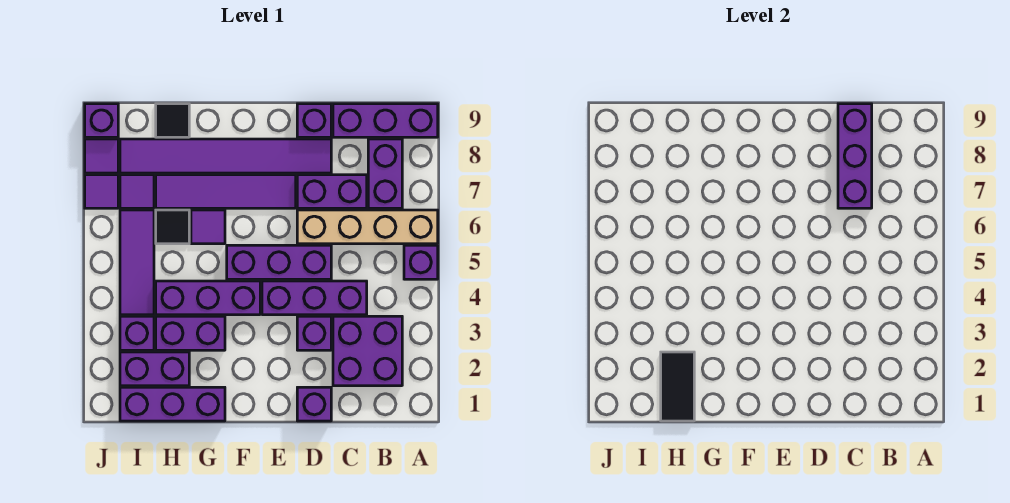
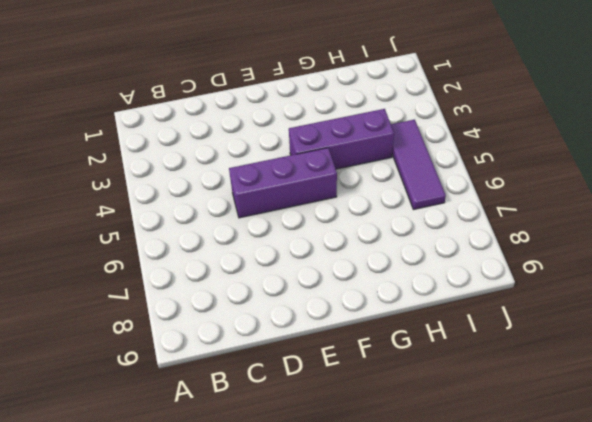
none -> purple 1x1 brick [404,245,438,279]
none -> tan 1x4 brick [297,210,438,244]
none -> purple 1x3 brick [333,104,438,137]

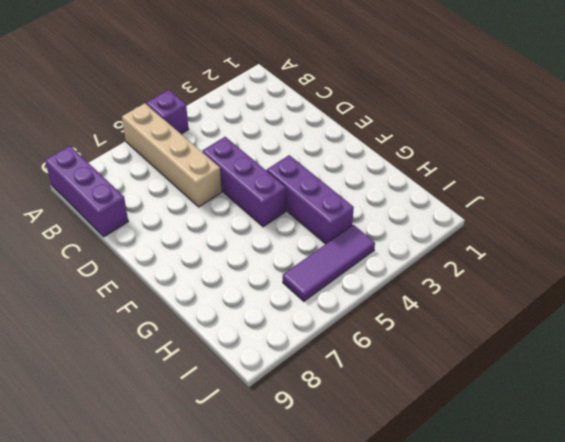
none -> purple 2x2 brick [333,316,402,386]
none -> purple 1x2 brick [368,139,402,208]
none -> purple 1x3 brick [262,281,367,315]

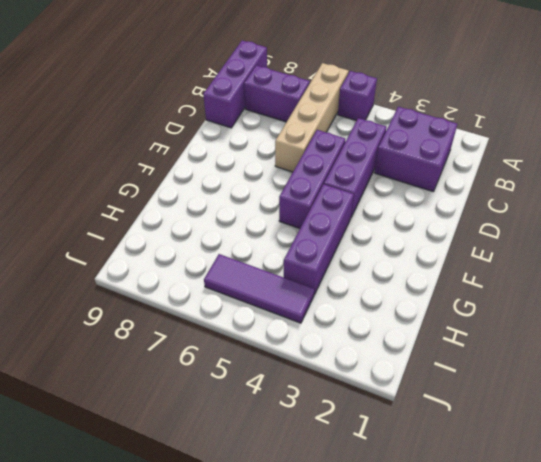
none -> purple 1x2 brick [297,175,367,208]
none -> purple 1x1 brick [297,387,331,421]
none -> purple 1x1 brick [297,316,331,350]

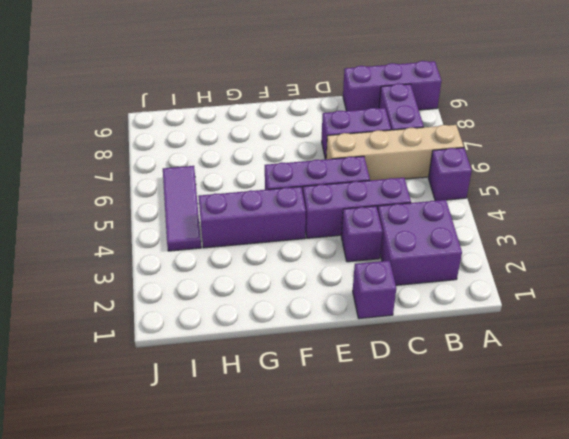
none -> purple 1x6 tile [120,139,331,173]
none -> purple 1x1 brick [297,104,331,137]
none -> purple 1x4 tile [156,175,296,208]

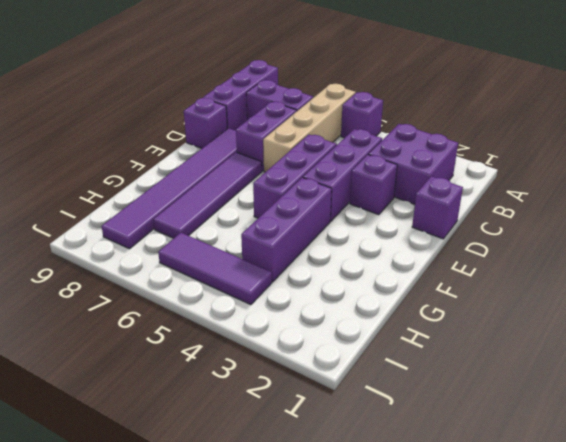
none -> purple 1x3 brick [120,387,225,421]
none -> purple 1x2 brick [156,316,225,350]
none -> purple 1x1 tile [191,210,225,244]

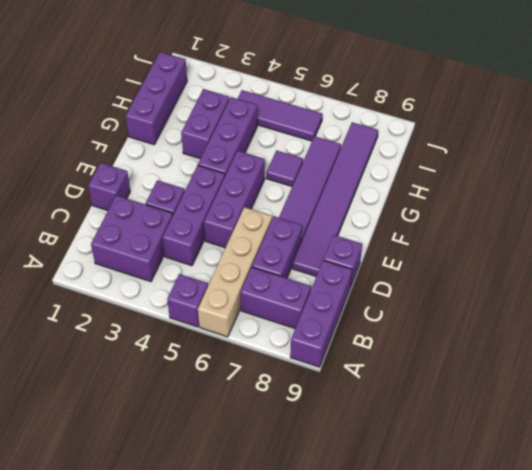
none -> purple 1x2 brick [120,352,189,386]
none -> black 1x1 tile [156,210,189,244]
none -> black 1x1 tile [156,104,189,137]

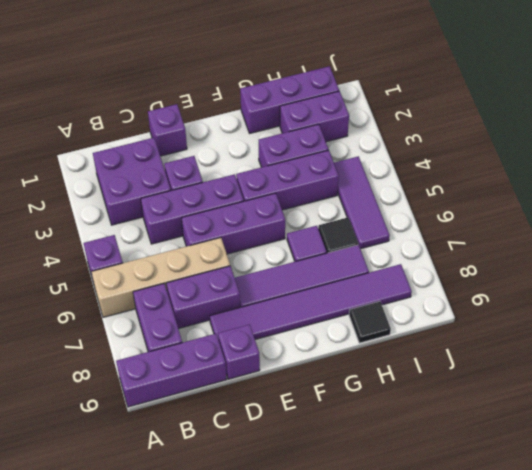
none -> purple 1x1 brick [120,316,154,350]
none -> purple 1x1 tile [120,175,154,208]
none -> purple 1x1 tile [85,175,118,208]

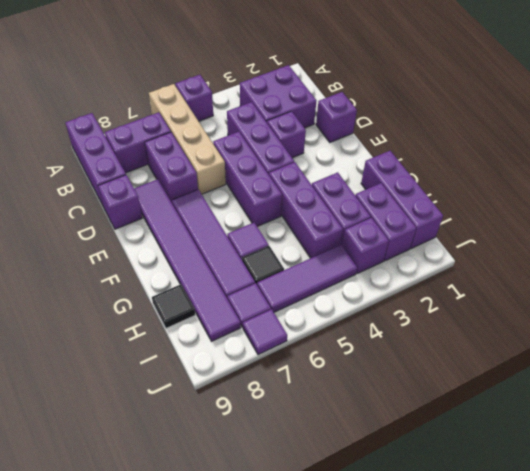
none -> purple 1x1 tile [85,139,118,173]
none -> purple 1x1 brick [85,104,118,137]
none -> purple 1x3 brick [838,104,872,208]

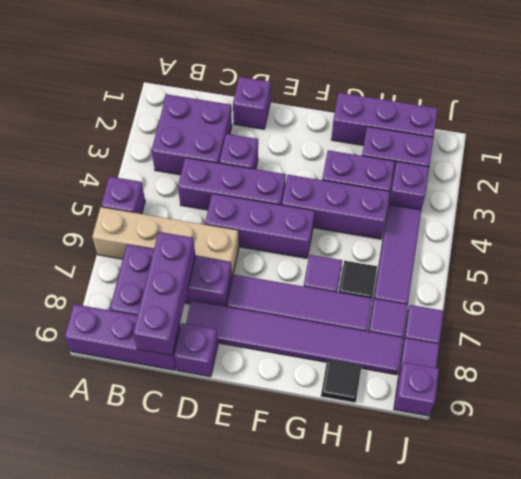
none -> black 1x2 tile [661,352,694,421]

